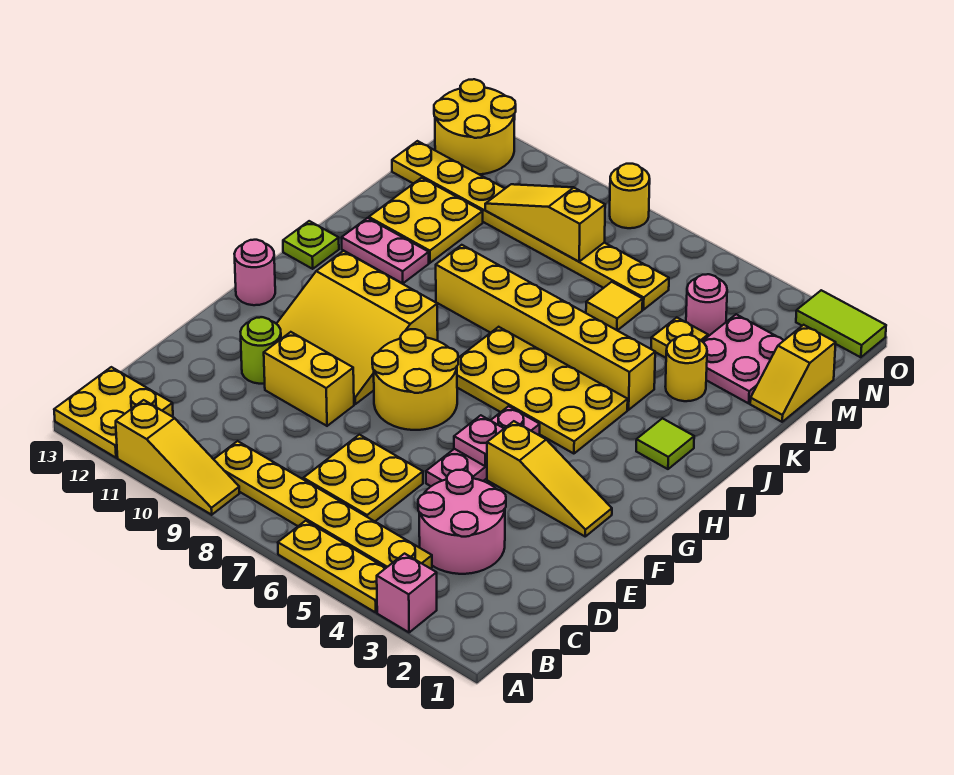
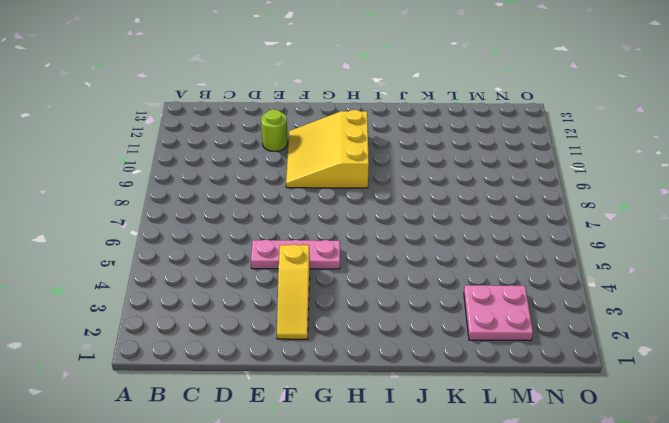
none -> pink 1x1 brick [377,554,437,632]
none -> yellow 1x3 plate [278,521,385,612]
none -> yellow 1x3 slope [116,400,240,515]
none -> yellow 2x2 plate [54,367,173,458]

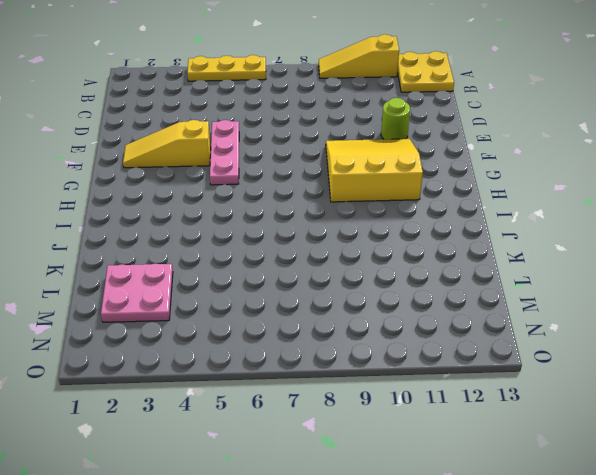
none -> pink 1x1 brick [377,554,437,632]
none -> yellow 1x6 plate [214,441,432,569]
none -> pink 2x2 round brick [418,470,506,574]
none -> yellow 2x2 plate [303,435,423,521]

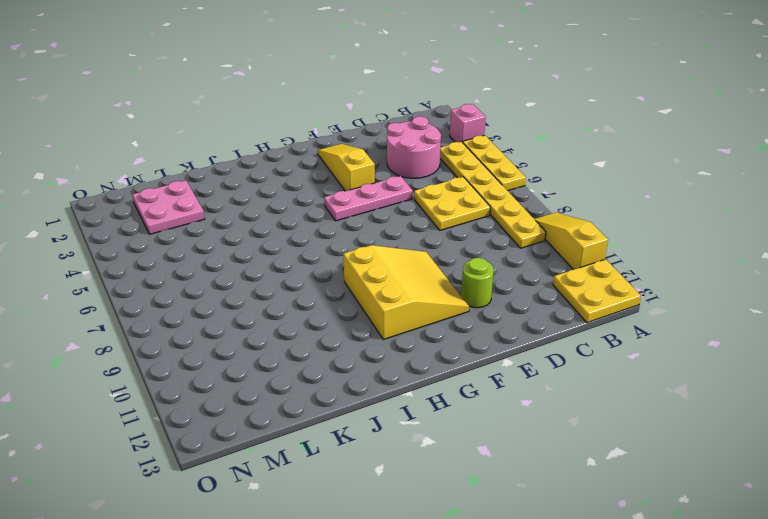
none -> yellow 1x2 brick [264,332,354,426]
none -> yellow 2x2 round brick [372,329,458,430]
none -> pink 1x1 round brick [234,240,275,305]
none -> yellow 2x4 plate [457,327,628,454]

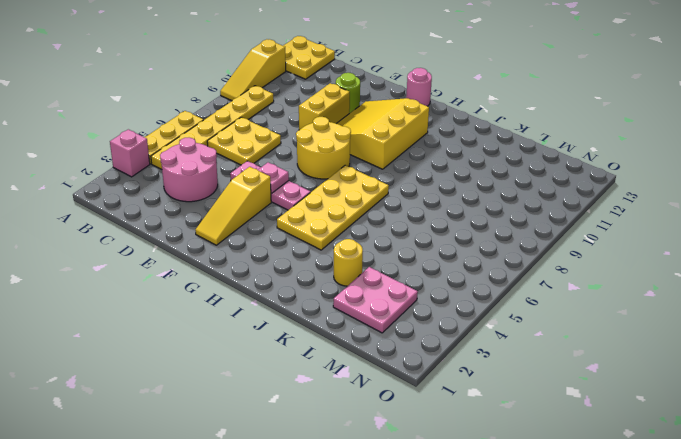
none -> lime 1x1 tile [636,418,694,469]
none -> lime 1x1 plate [283,221,339,269]
none -> yellow 1x6 brick [436,245,655,410]
none -> pink 1x2 plate [342,218,429,283]

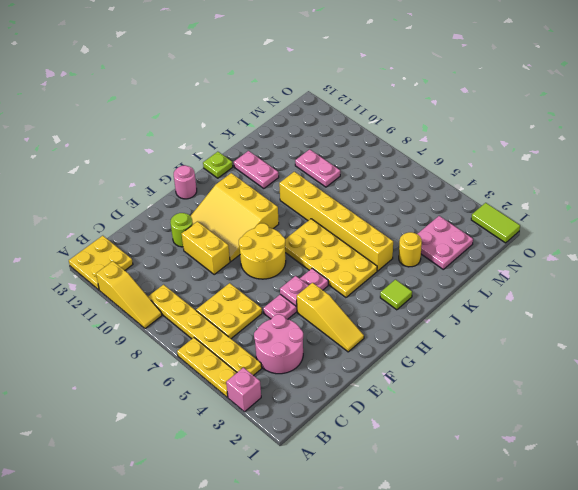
pink 1x2 plate [295,149,340,187] -> none
none -> yellow 2x2 plate [369,178,483,263]
none -> yellow 1x2 slope [750,325,836,422]
none -> yellow 1x1 plate [651,318,708,358]
none -> yellow 1x1 tile [586,282,643,330]

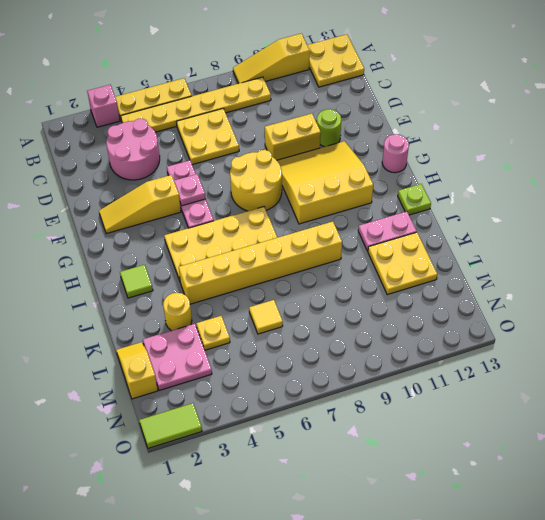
none -> pink 1x1 round brick [686,274,727,336]
none -> yellow 1x8 plate [392,141,669,310]
none -> yellow 2x2 round brick [434,79,516,174]
none -> yellow 1x1 round brick [610,164,650,228]

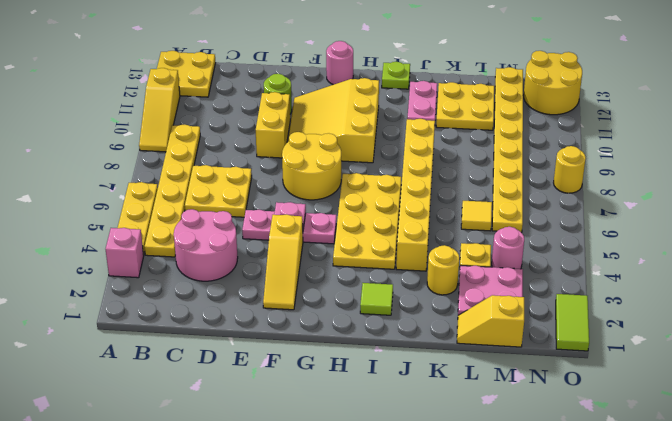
none -> yellow 1x3 slope [485,184,605,262]

